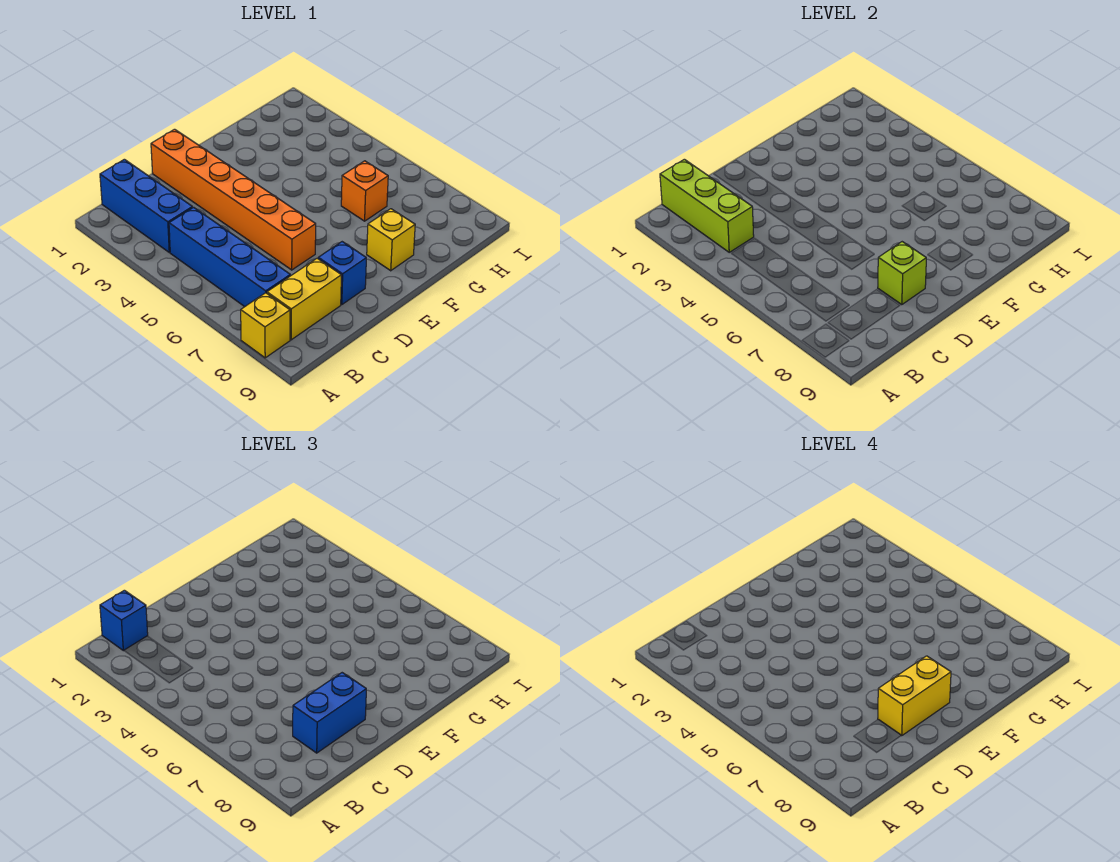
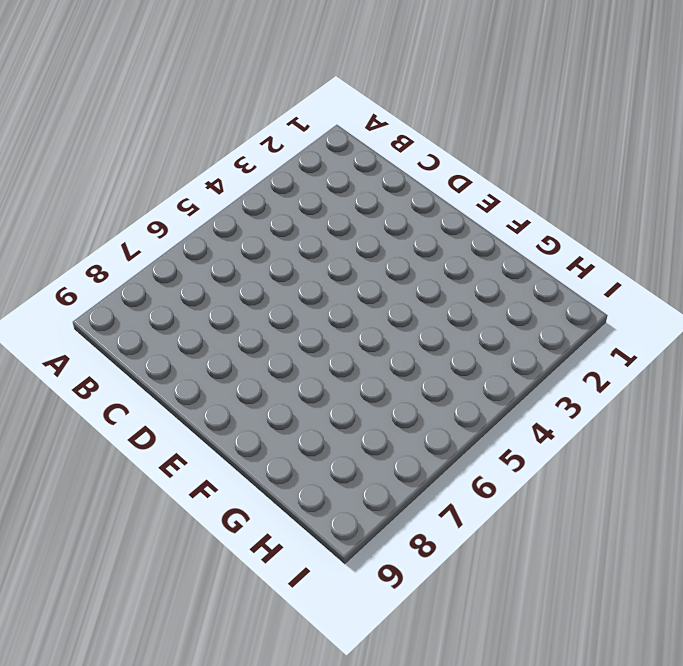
none -> yellow 1x1 brick [241,293,290,358]
none -> blue 1x3 brick [100,159,193,252]
none -> blue 1x4 brick [169,207,290,307]

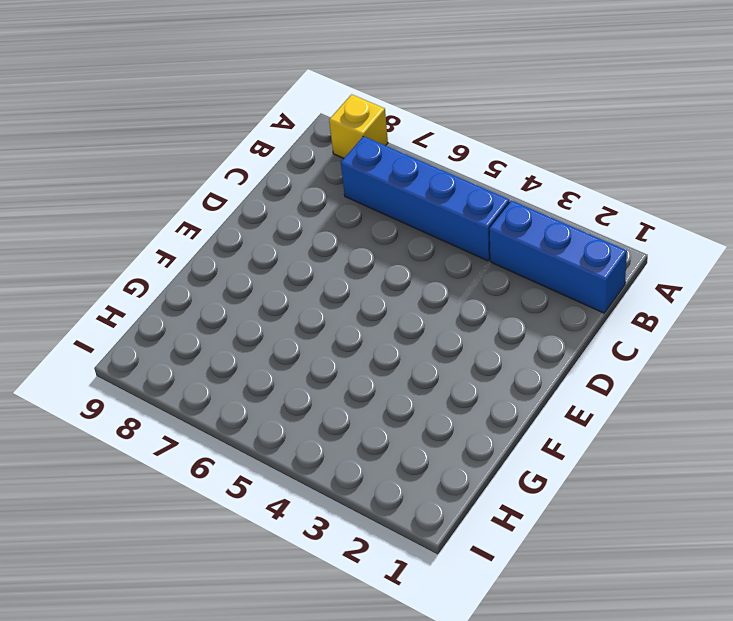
none -> yellow 1x2 brick [267,258,341,340]
none -> orange 1x6 brick [151,129,316,270]
none -> blue 1x1 brick [318,242,366,305]

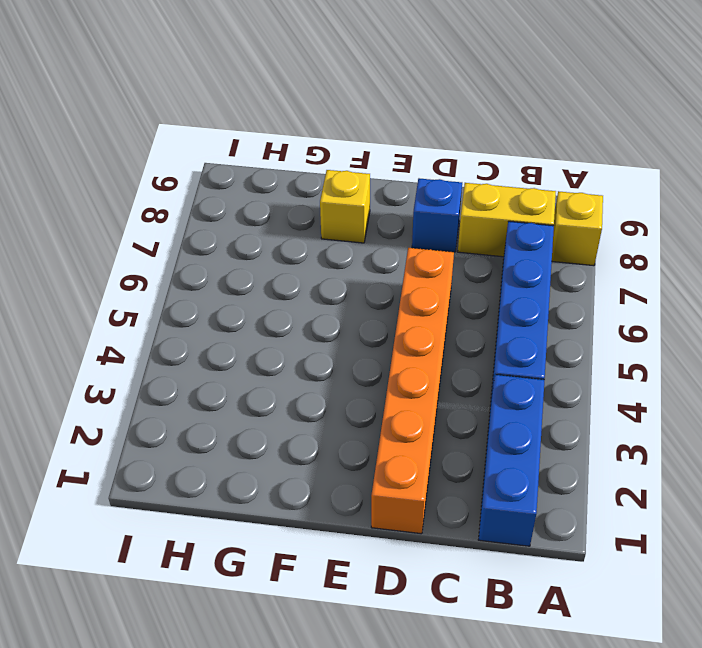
none -> orange 1x1 brick [341,161,388,221]
none -> lime 1x3 brick [660,159,754,252]
none -> lime 1x1 brick [878,242,926,305]

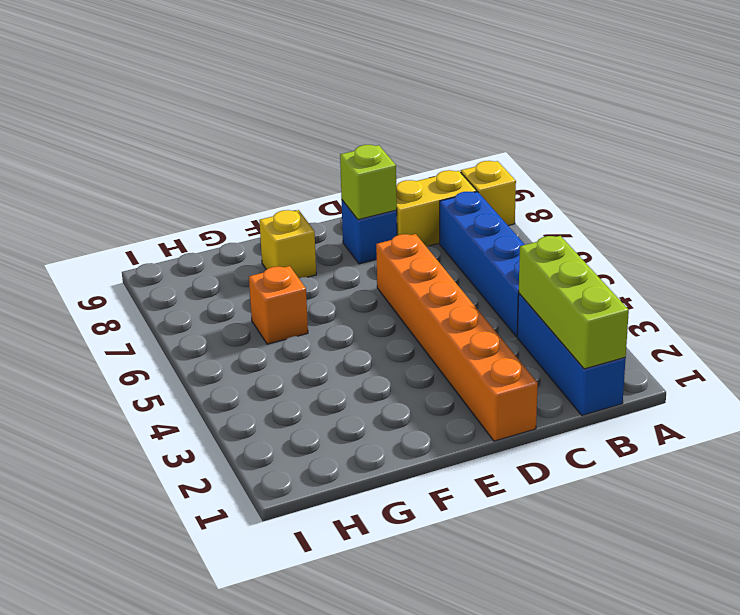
none -> blue 1x1 brick [100,590,148,651]
none -> blue 1x2 brick [293,673,366,753]
none -> yellow 1x2 brick [878,656,951,736]

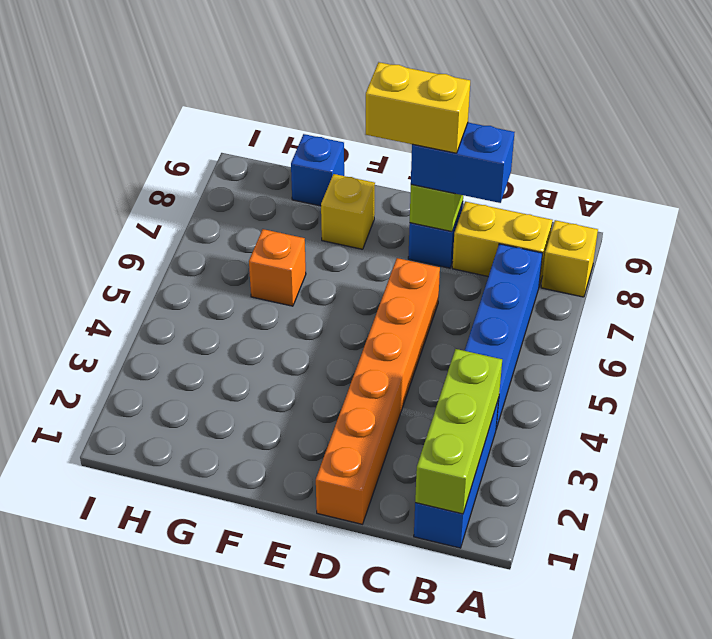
blue 1x1 brick [291,134,344,206] -> blue 1x1 brick moved to [100,590,148,651]

